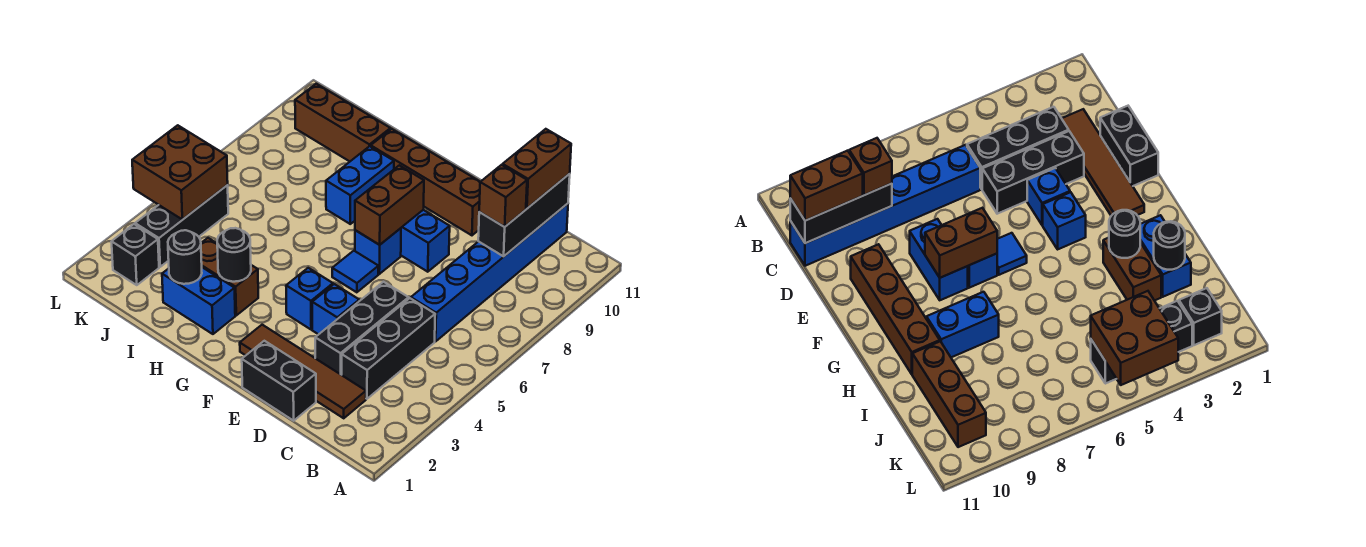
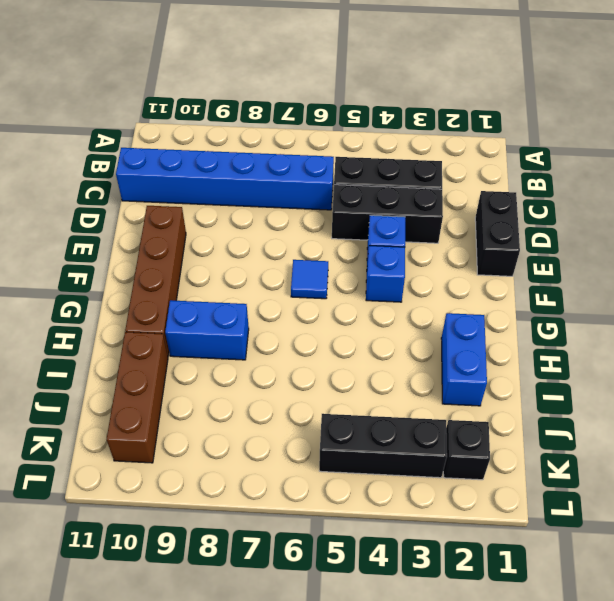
none -> brown 1x4 tile [240,325,366,418]
none -> blue 1x2 brick [401,210,450,272]
none -> blue 1x1 brick [355,228,401,274]

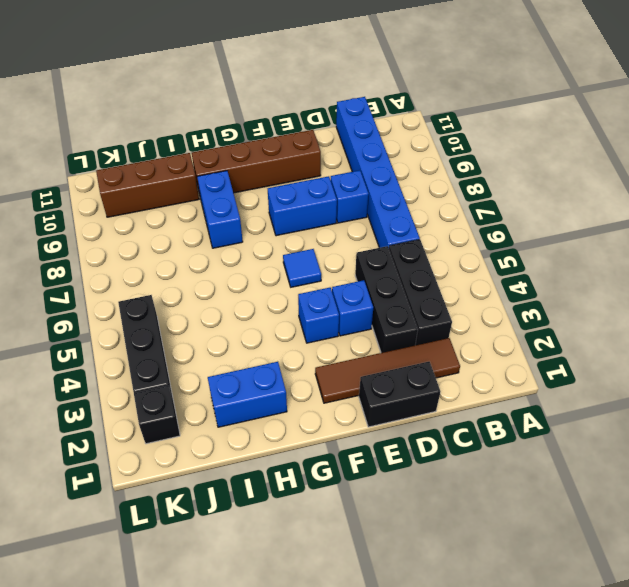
blue 1x1 brick [331,170,369,223] -> blue 1x1 brick moved to [355,228,401,274]
none -> brown 1x2 brick [201,238,258,315]
none -> black 1x3 brick [478,174,570,256]
none -> brown 1x2 brick [355,165,424,245]

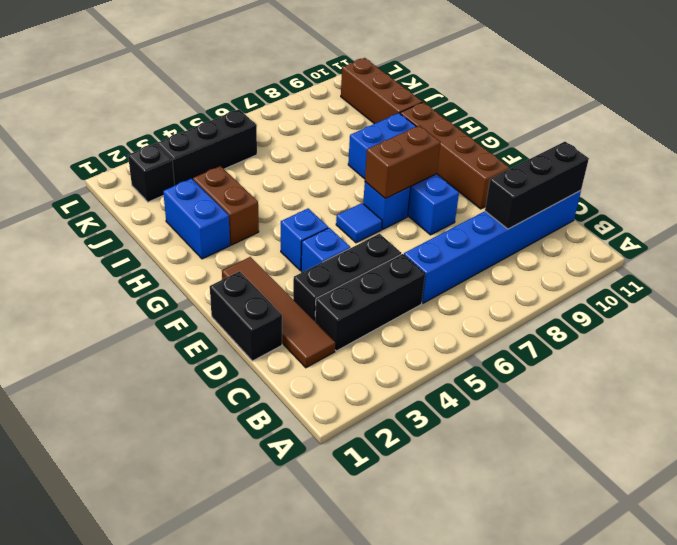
none -> black 1x1 round brick [217,228,251,282]
none -> black 1x1 round brick [168,230,202,284]
none -> brown 2x2 brick [132,125,228,220]

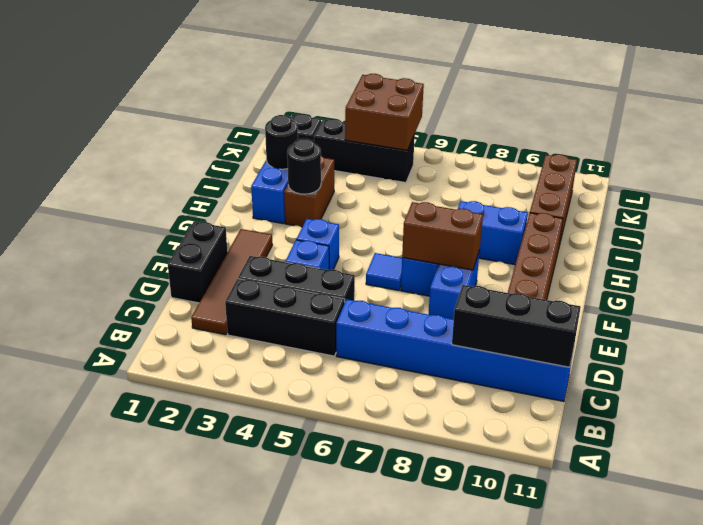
none -> brown 1x1 brick [479,165,527,227]
none -> brown 1x2 brick [503,129,571,208]

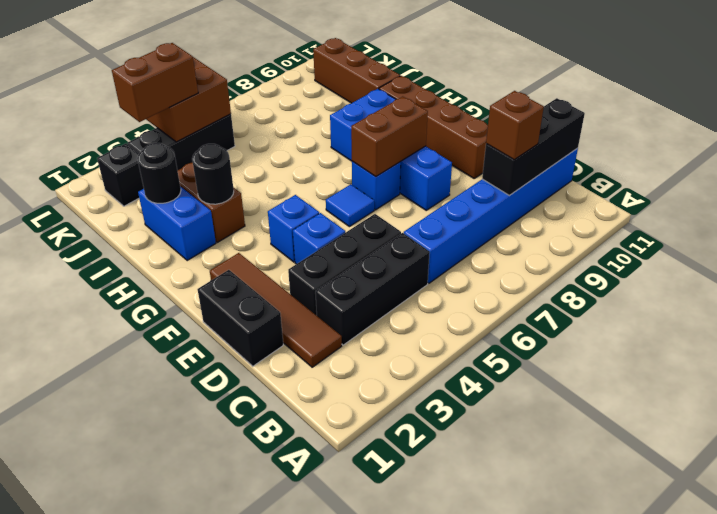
brown 1x2 brick [112,43,198,122] -> brown 1x2 brick moved to [503,129,571,208]

